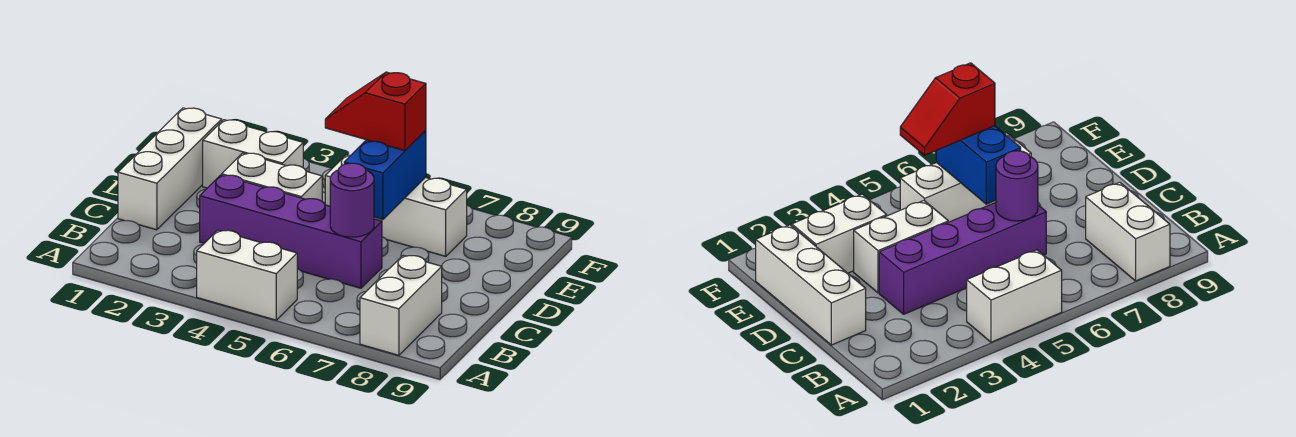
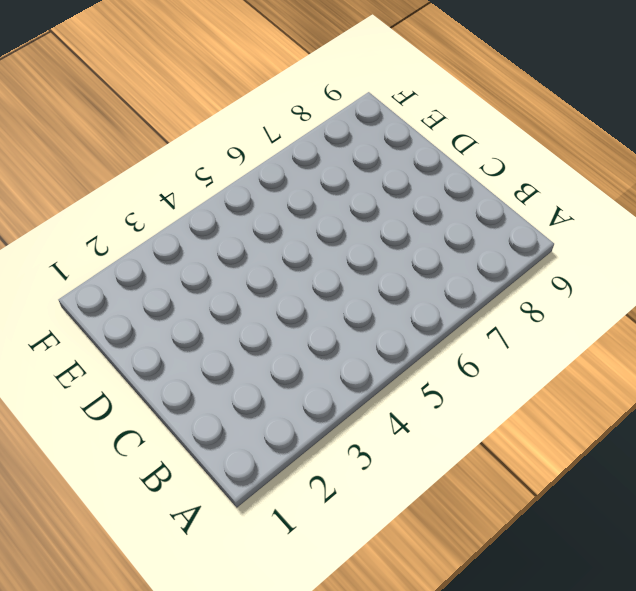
none -> white 1x2 brick [197,230,297,320]
none -> white 1x2 brick [360,255,442,355]

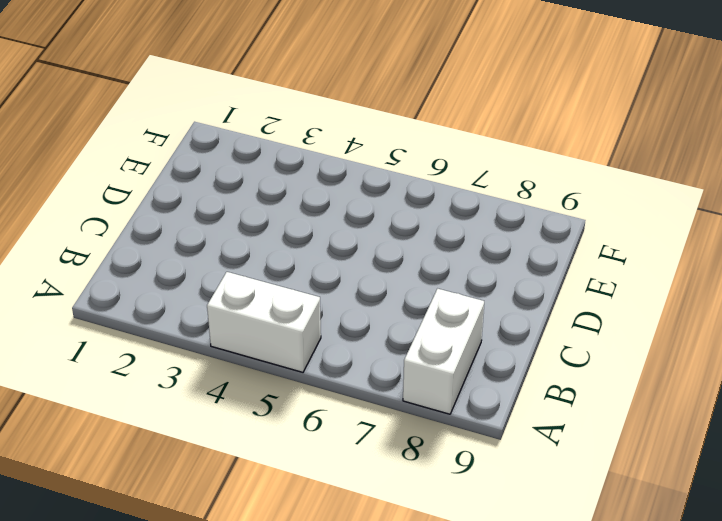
none -> white 1x3 brick [118,108,222,230]
none -> purple 1x4 brick [200,175,382,288]

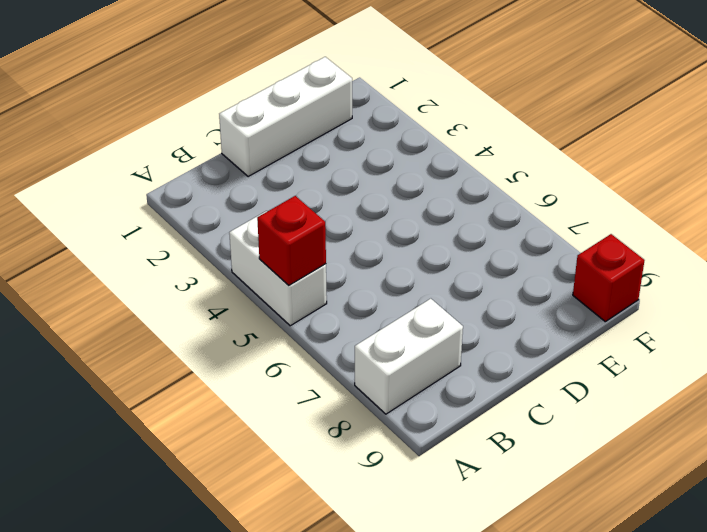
red 1x1 brick [257,196,326,285] -> none
red 1x1 brick [573,234,645,322] -> none
none -> purple 1x4 brick [200,175,382,288]
none -> white 1x2 brick [222,153,322,201]

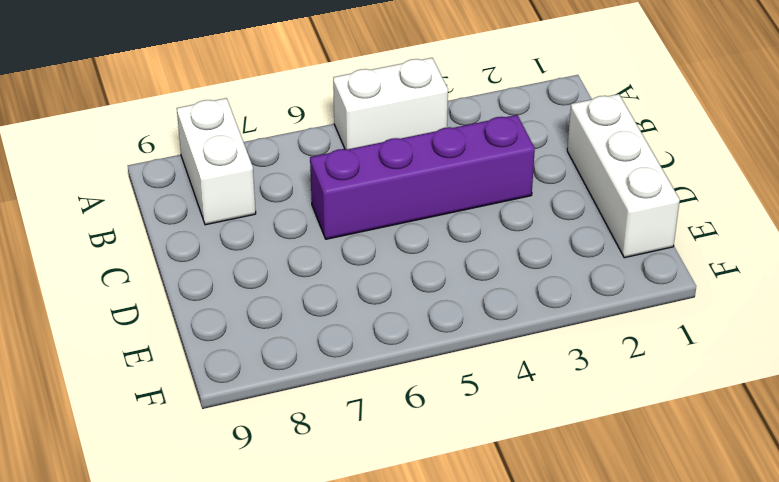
none -> white 1x2 brick [222,153,322,201]
none -> white 1x2 brick [203,120,303,188]

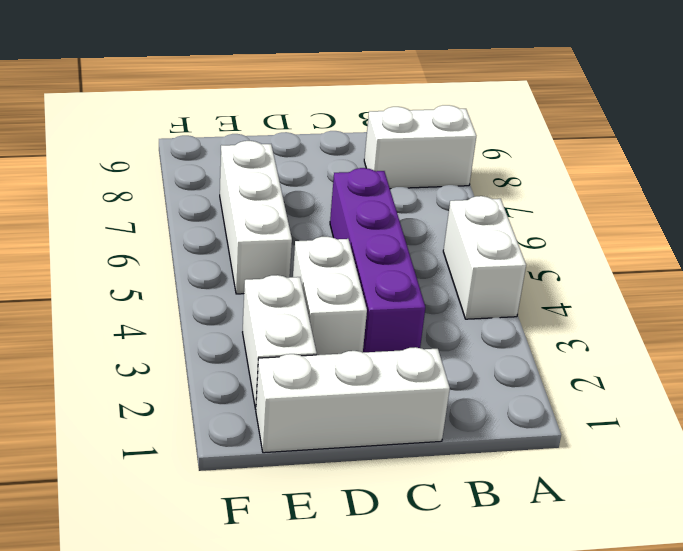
none -> purple 1x1 round brick [330,163,374,237]
none -> blue 1x2 brick [344,130,426,219]

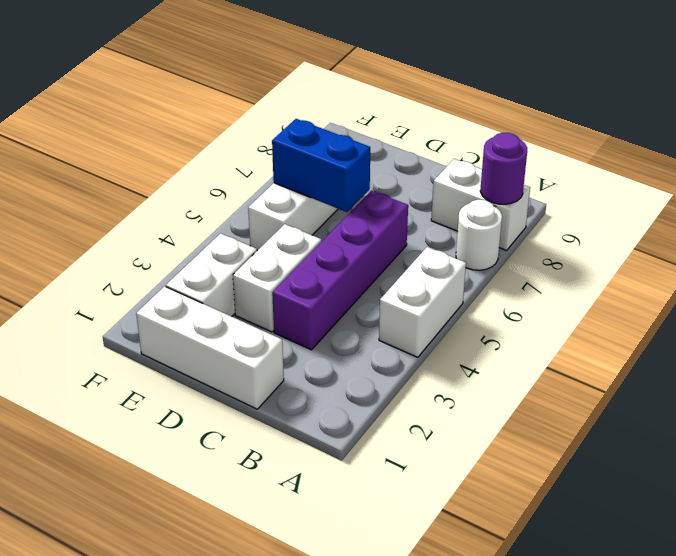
white 1x1 round brick [456,200,502,270] -> none
purple 1x1 round brick [480,133,527,204] -> purple 1x1 round brick moved to [330,163,374,237]
none -> red 1x2 slope [325,72,426,151]

